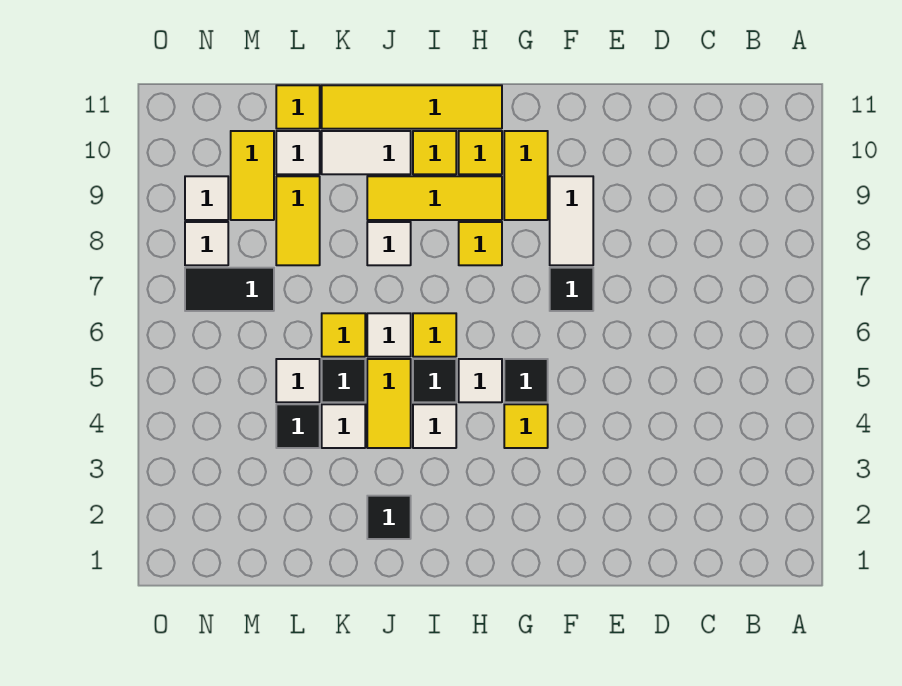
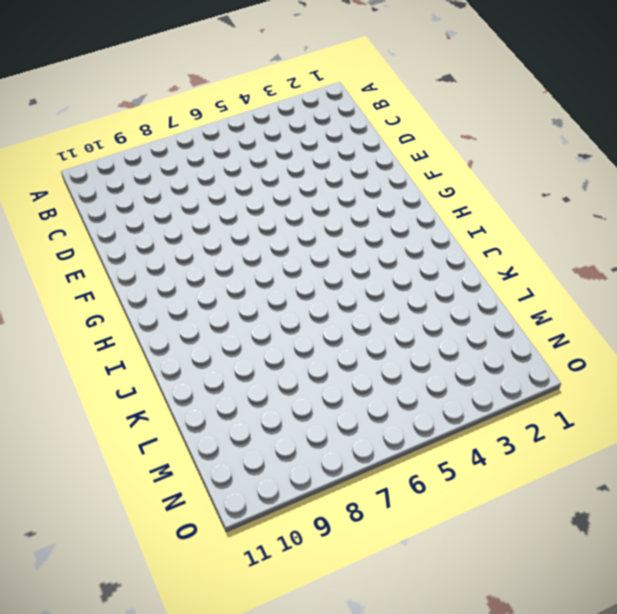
none -> black 1x1 tile [550,268,593,311]
none -> white 1x2 tile [550,176,593,265]
none -> yellow 1x1 tile [504,404,548,448]
none -> black 1x1 tile [504,359,548,402]

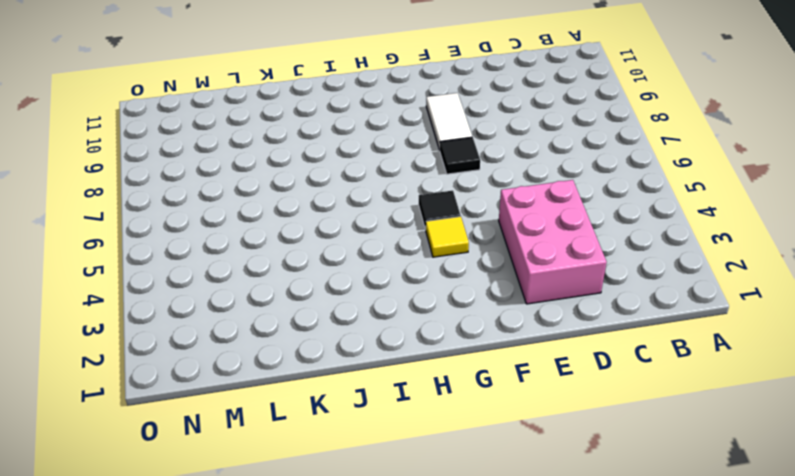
pink 2x3 brick [499,180,607,304] -> none
none -> yellow 1x2 tile [504,131,548,220]
none -> white 1x1 tile [459,359,502,402]
none -> yellow 1x1 tile [459,222,502,265]
none -> yellow 1x3 tile [367,176,502,220]

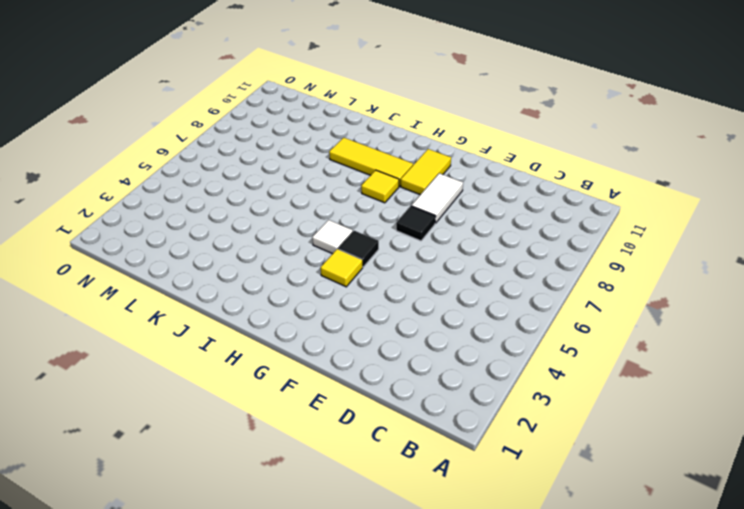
none -> yellow 1x1 tile [459,131,502,174]
none -> yellow 1x4 tile [322,85,502,129]
none -> white 1x1 tile [413,404,456,448]
none -> black 1x1 tile [413,359,456,402]

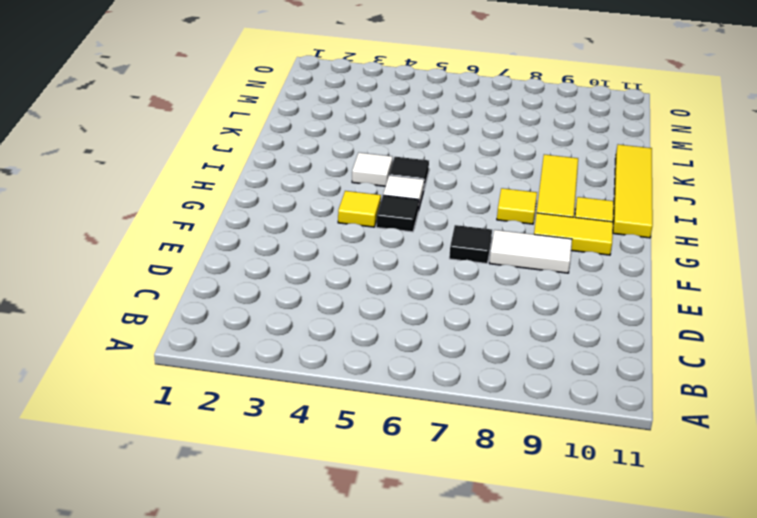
none -> yellow 1x1 tile [413,313,456,357]
none -> yellow 1x1 tile [413,131,456,174]
none -> black 1x1 tile [367,496,411,539]
none -> yellow 1x2 tile [367,359,411,448]

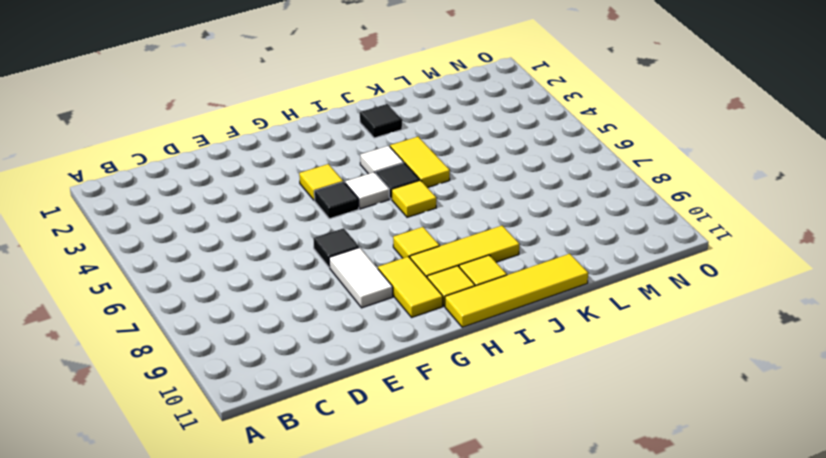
none -> white 1x1 tile [367,313,411,357]
none -> white 1x1 tile [367,222,411,265]
none -> white 1x2 tile [322,131,411,174]
none -> white 1x1 tile [322,404,365,448]

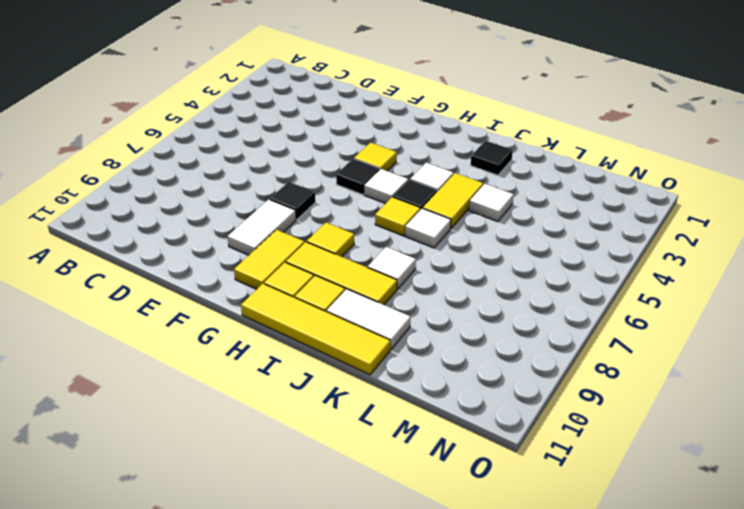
none -> black 1x1 tile [322,359,365,402]
none -> yellow 1x1 tile [322,313,365,357]
none -> black 1x1 tile [276,404,320,448]
none -> white 1x1 tile [276,359,320,402]

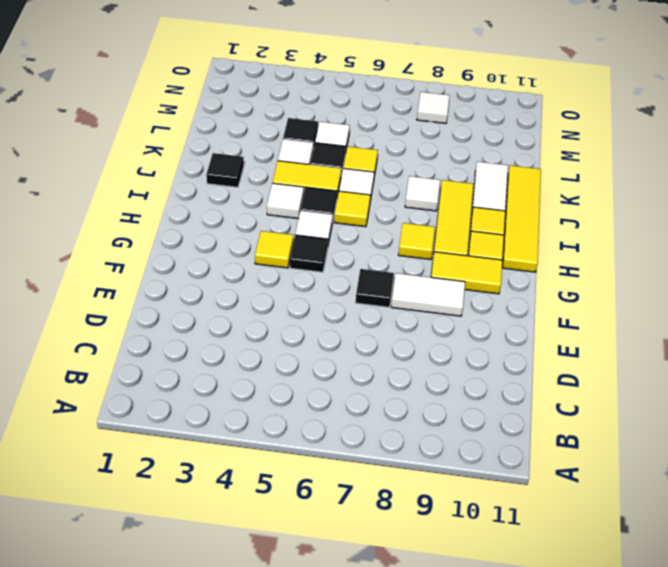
none -> yellow 1x2 tile [276,176,320,265]
none -> white 1x1 tile [276,131,320,174]
none -> yellow 1x1 tile [276,85,320,129]
none -> black 1x2 tile [185,268,274,311]

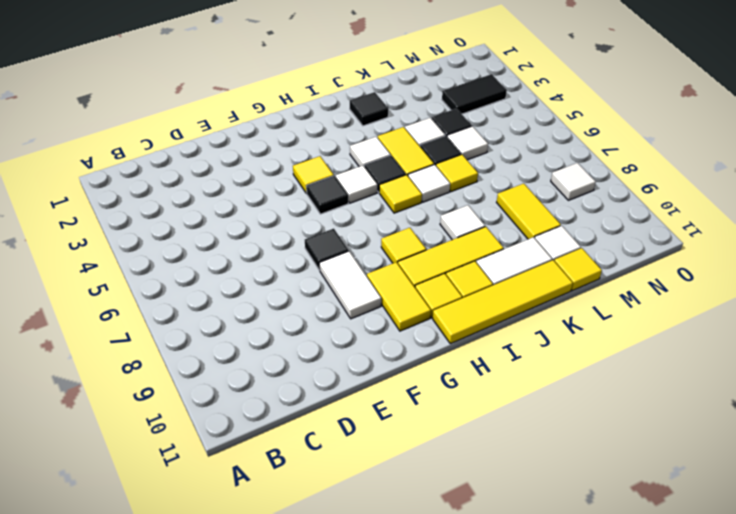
black 1x2 tile [442,74,507,114] -> black 1x2 tile moved to [185,268,274,311]
none -> yellow 1x2 tile [231,131,274,220]
none -> white 1x1 tile [185,176,228,220]

